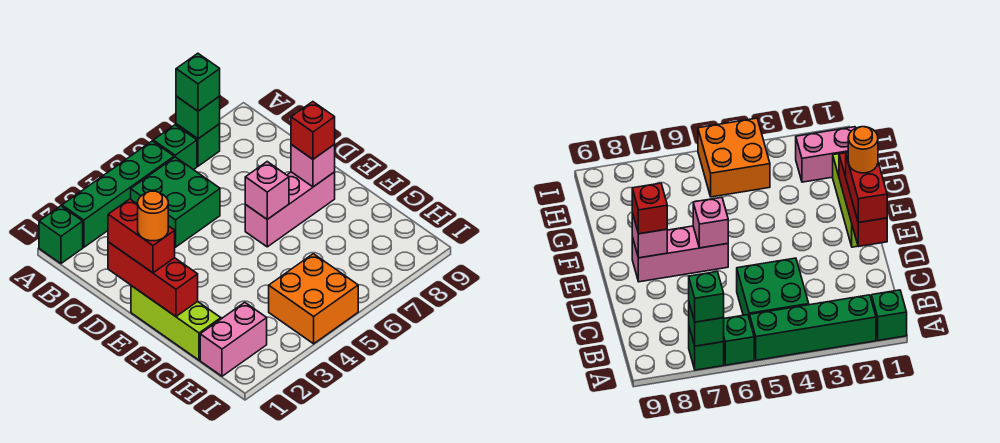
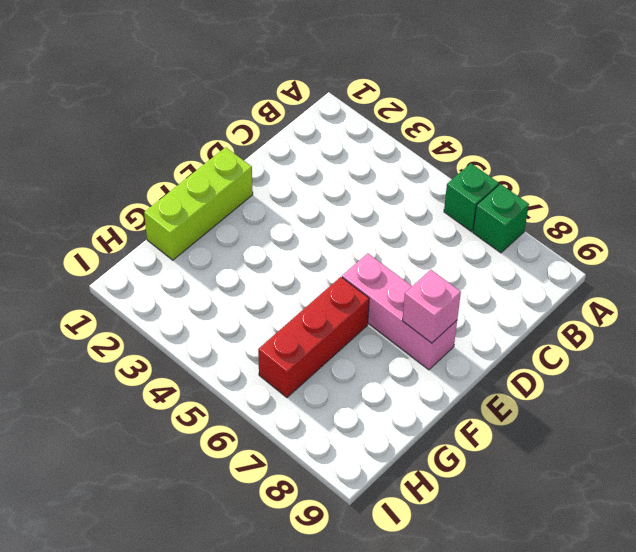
red 1x3 brick [258,277,369,397] -> red 1x3 brick moved to [108,242,198,316]
none -> green 1x1 brick [39,206,83,263]
none -> green 1x4 brick [62,141,174,247]
none -> green 2x2 brick [131,157,220,247]

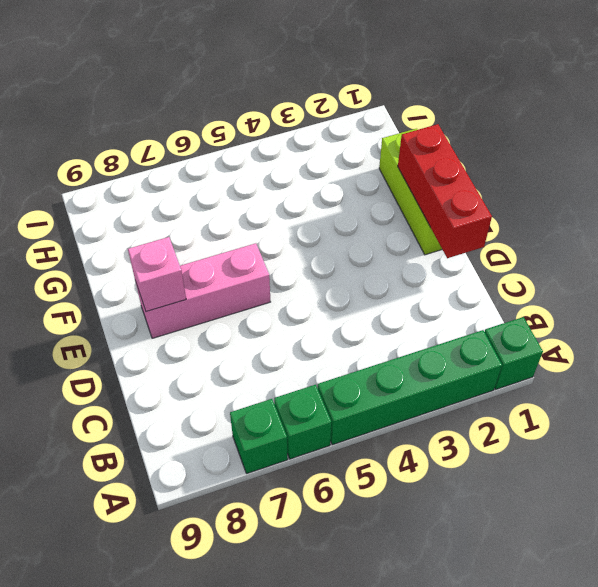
none -> green 2x2 brick [131,157,220,247]
none -> pink 1x2 brick [200,302,267,376]
none -> orange 2x2 brick [269,254,358,344]

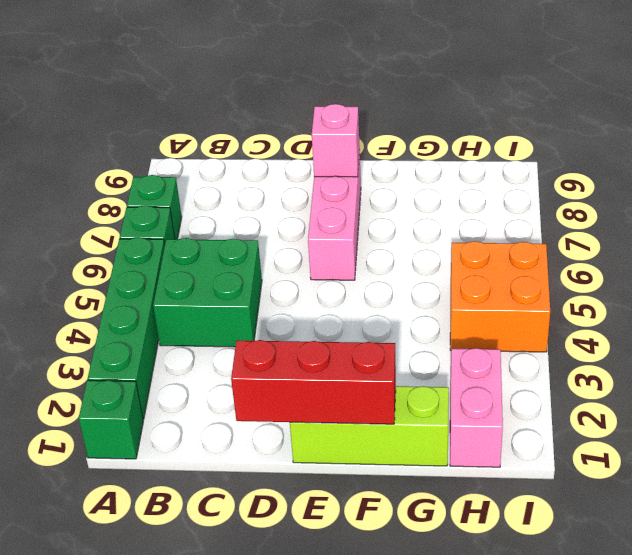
none -> green 1x1 brick [176,96,220,139]
none -> pink 1x1 brick [245,162,289,219]
none -> green 1x1 brick [176,53,220,111]

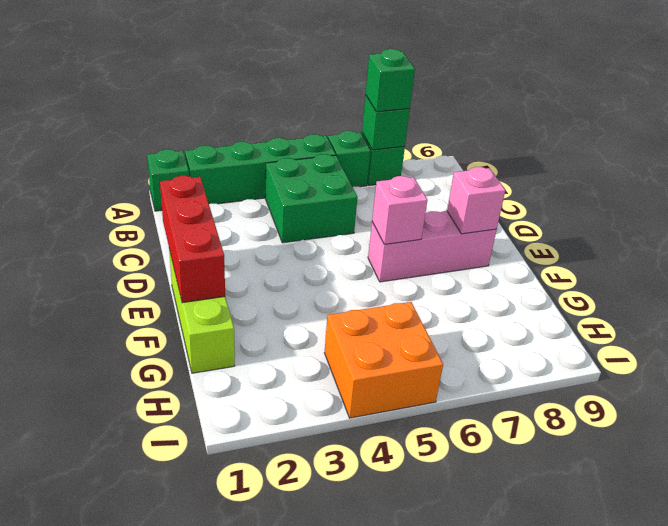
none -> pink 1x2 brick [200,302,267,376]
none -> red 1x2 brick [108,199,175,273]
none -> red 1x1 brick [291,102,335,159]

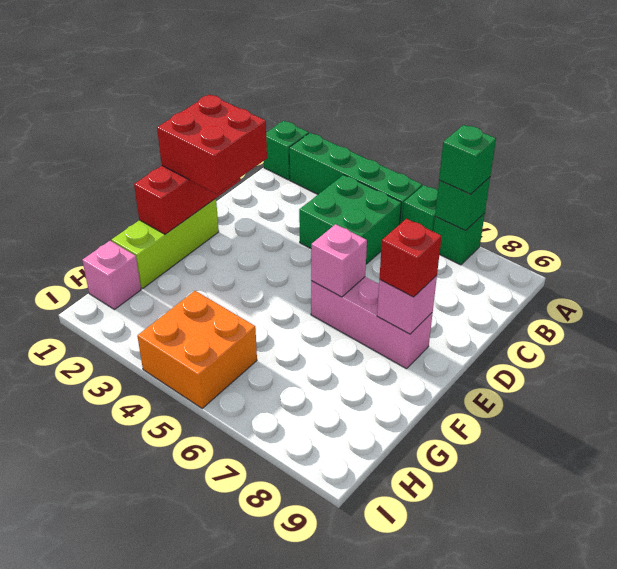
red 2x2 brick [157,95,267,194] -> red 1x2 brick [108,199,175,273]
pink 1x1 brick [82,241,141,310] -> pink 1x2 brick [200,302,267,376]
none -> orange 1x1 round brick [138,191,168,241]

